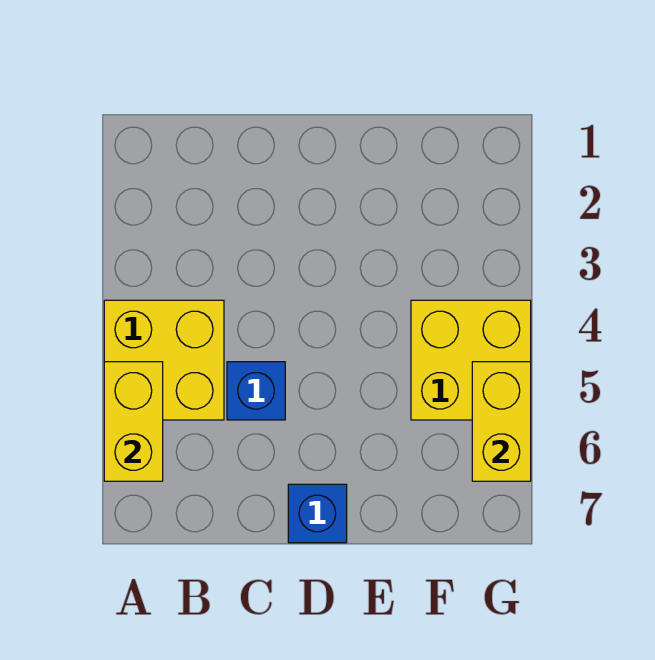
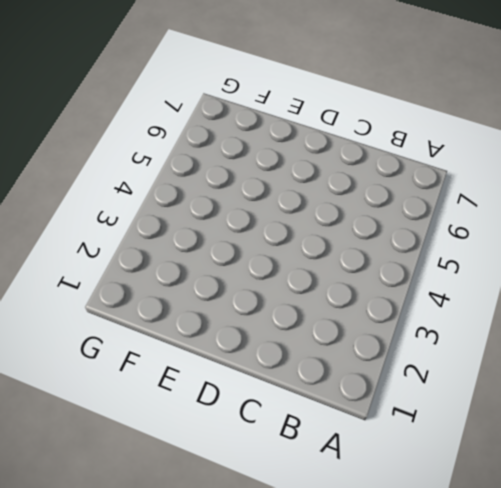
none -> yellow 2x2 brick [104,300,224,420]
none -> blue 1x1 brick [227,362,285,420]

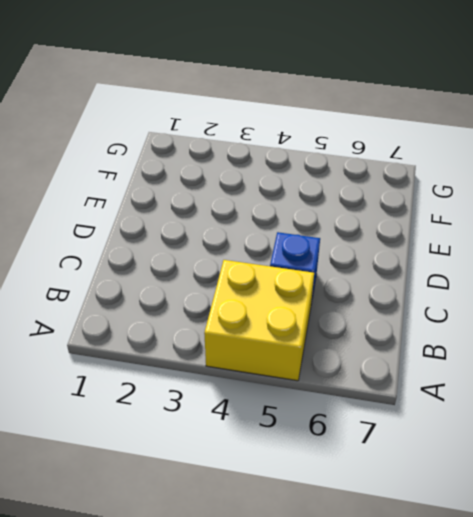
none -> blue 1x1 brick [288,484,347,543]
none -> yellow 2x2 brick [411,300,531,420]

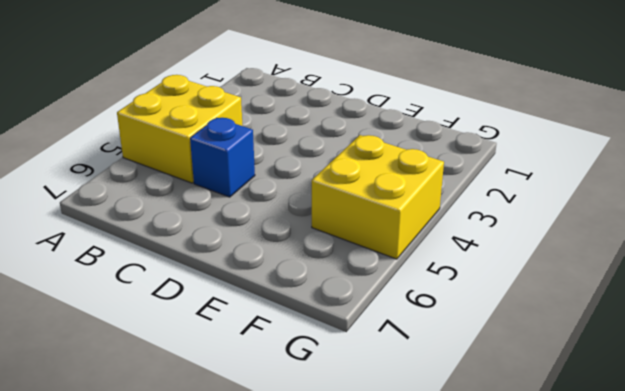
none -> blue 1x1 brick [288,484,347,543]
none -> yellow 1x2 brick [104,362,163,481]

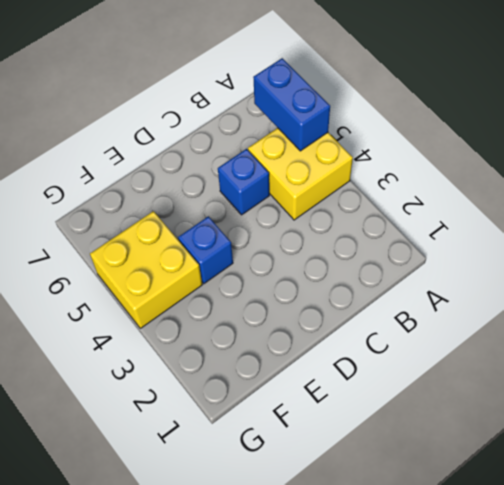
blue 1x2 brick [253,58,330,151] -> yellow 1x2 brick [104,362,163,481]
blue 1x1 brick [178,216,233,284] -> blue 1x1 brick moved to [288,484,347,543]
none -> yellow 1x2 brick [472,362,531,481]

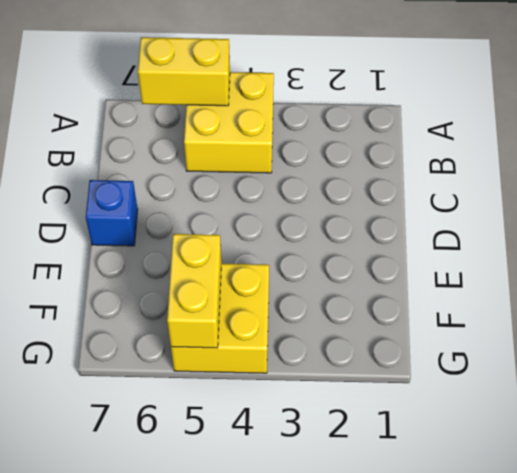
yellow 1x2 brick [167,234,221,348] -> yellow 1x2 brick turned to [472,362,531,481]
none -> blue 1x1 brick [227,362,285,420]

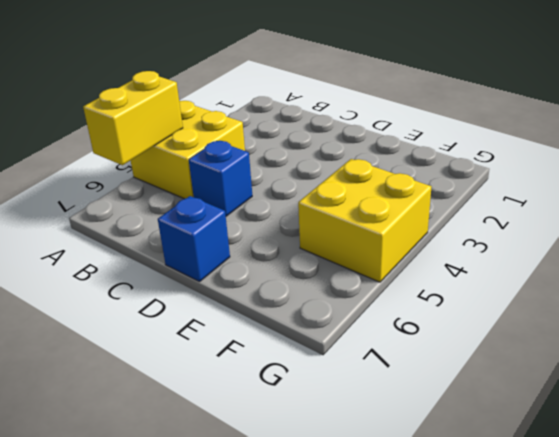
none -> yellow 1x2 brick [472,362,531,481]

